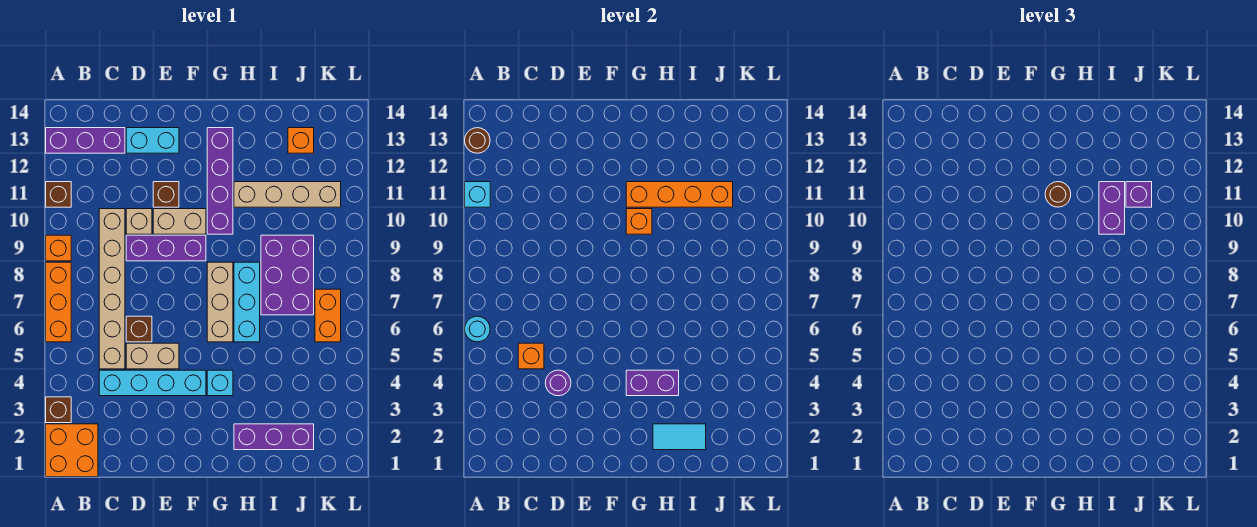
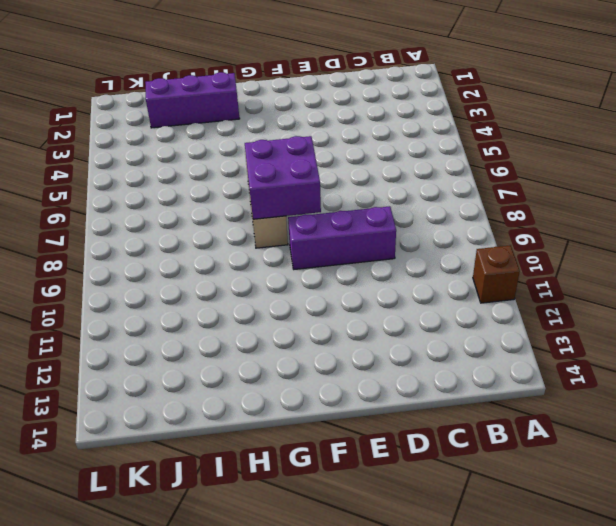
purple 2x2 brick [245,136,321,219] -> none
none -> orange 2x2 brick [46,424,98,477]
none -> brown 1x1 brick [46,397,71,423]
none -> orange 1x3 brick [46,262,71,342]
none -> orange 1x1 brick [46,235,71,261]

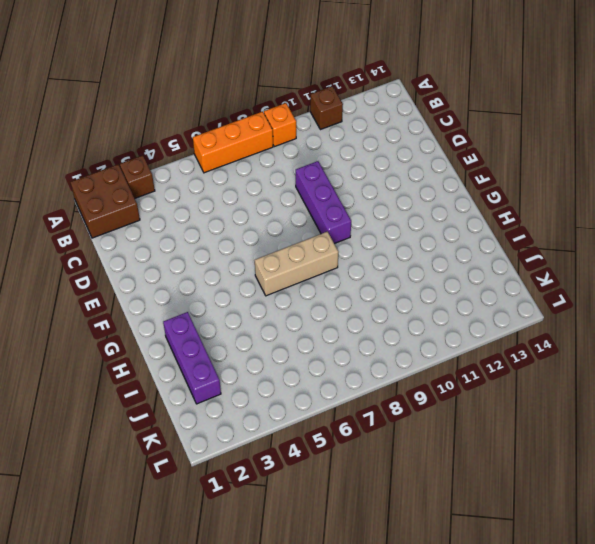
brown 2x2 brick [70,164,140,238] -> orange 2x2 brick [46,424,98,477]
none -> purple 1x3 brick [46,128,125,153]
none -> cyan 1x4 brick [99,370,206,396]
none -> tan 1x6 brick [99,209,125,369]
none -> tan 1x2 brick [126,343,179,369]

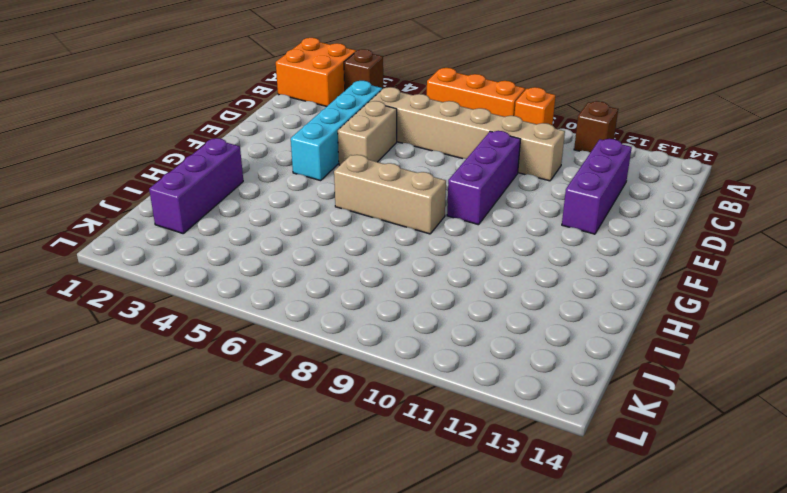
purple 1x3 brick [562,139,632,234] -> purple 1x3 brick moved to [46,128,125,153]
none -> brown 1x1 brick [126,316,152,342]
none -> tan 1x1 brick [126,209,152,234]
none -> cyan 1x2 brick [126,128,179,153]
none -> tan 1x2 brick [153,209,206,234]

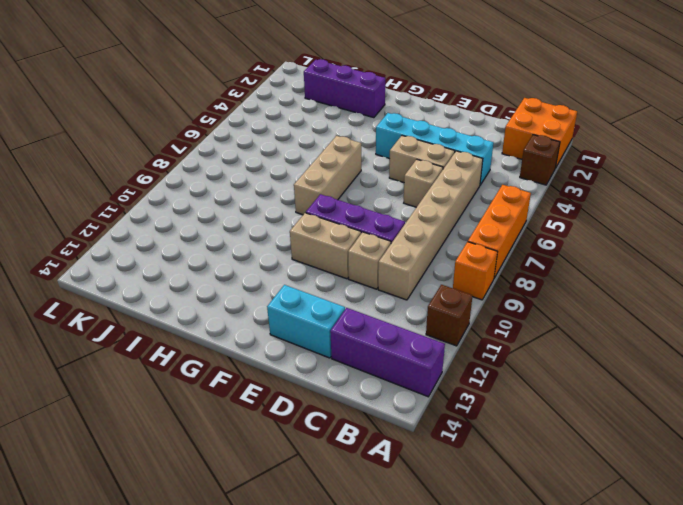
tan 1x1 brick [404,159,443,207] -> brown 1x1 brick [126,316,152,342]
none -> brown 1x1 brick [153,182,179,207]
none -> cyan 1x1 brick [207,370,233,396]
none -> purple 1x4 brick [207,128,233,234]
none -> cyan 1x3 brick [234,262,260,342]

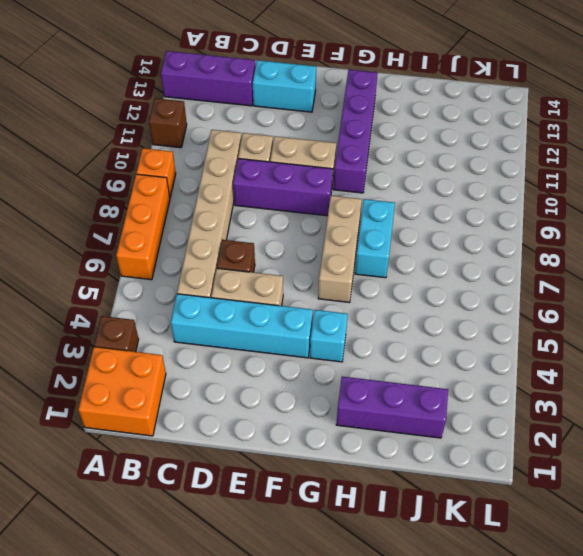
cyan 1x2 brick [355,199,395,278] -> cyan 1x3 brick [234,262,260,342]
none -> brown 1x1 brick [153,182,179,207]
none -> tan 1x4 brick [234,182,341,207]
none -> purple 2x3 brick [261,235,314,315]
none -> orange 1x1 brick [288,128,314,153]

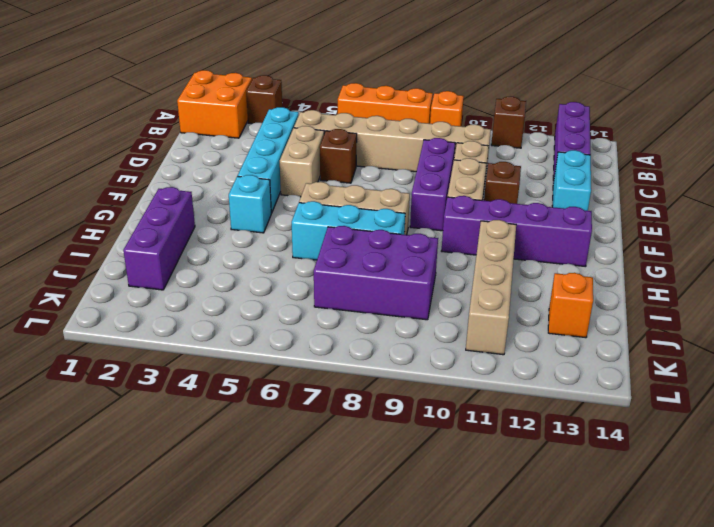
none -> orange 1x2 brick [315,289,341,342]
none -> cyan 1x1 round brick [465,316,490,342]
none -> cyan 1x1 brick [465,182,490,207]
none -> brown 1x1 round brick [465,128,490,153]

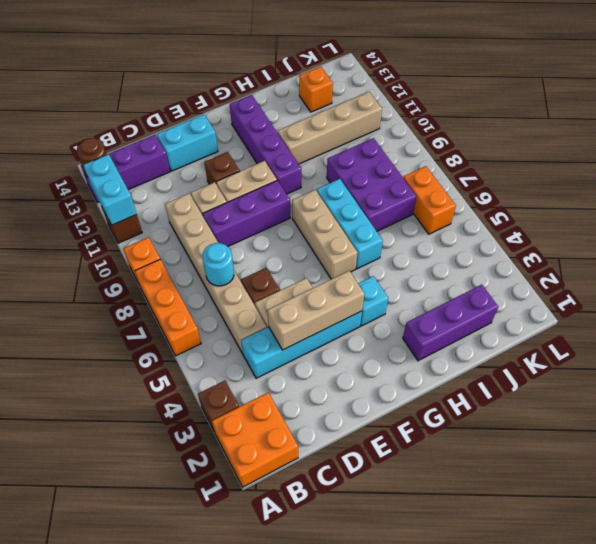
cyan 1x2 brick [83,154,137,225] -> cyan 1x1 brick [465,182,490,207]
cyan 1x1 round brick [202,243,234,286] -> cyan 1x1 round brick moved to [465,316,490,342]
tan 1x3 brick [267,271,364,350] -> purple 1x1 round brick [545,370,571,396]
none -> orange 1x1 brick [518,343,544,369]
none -> purple 1x2 brick [626,370,679,396]
none -> orange 1x1 brick [626,209,652,234]
none -> orange 1x4 brick [626,182,733,207]

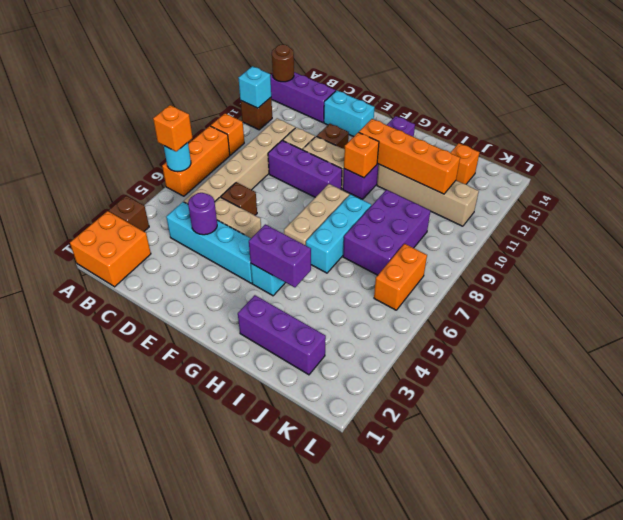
orange 1x1 brick [153,105,193,151] -> orange 1x1 brick moved to [518,343,544,369]
none -> cyan 1x2 tile [653,424,706,450]
none -> brown 1x1 round brick [1045,182,1071,207]
none -> purple 1x2 brick [1099,182,1125,234]
none -> purple 1x1 brick [1126,182,1152,207]

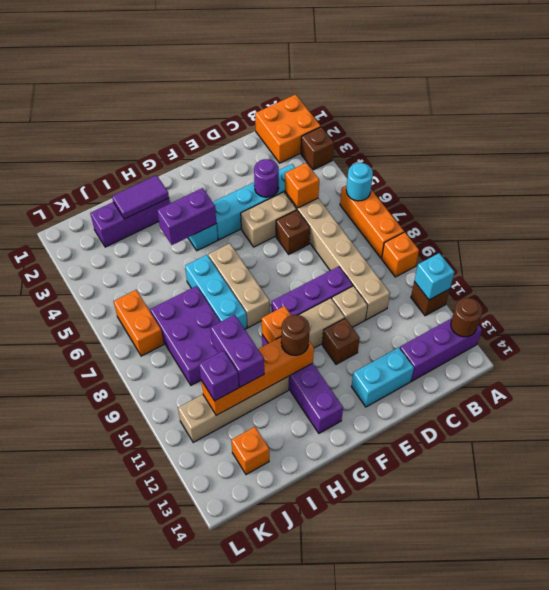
purple 1x2 tile [112,175,169,219] -> cyan 1x2 tile [653,424,706,450]

